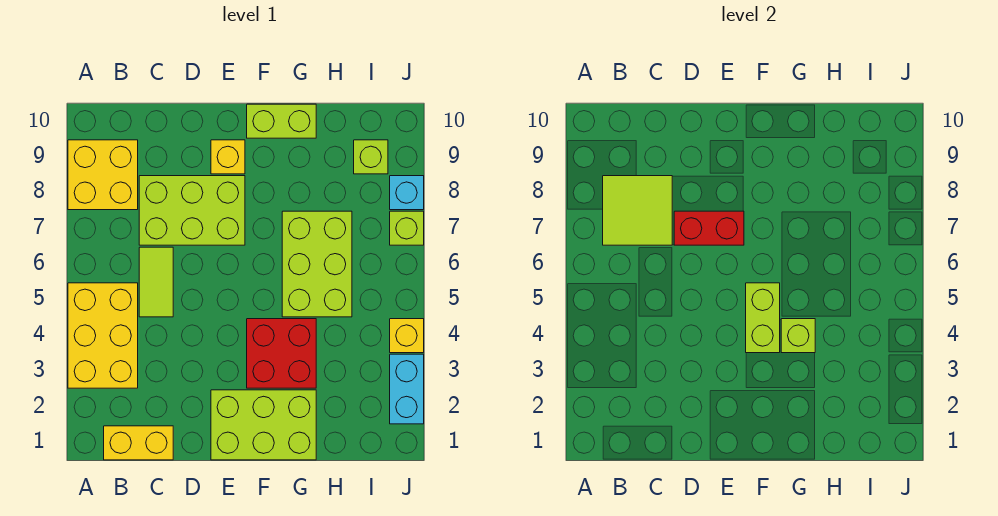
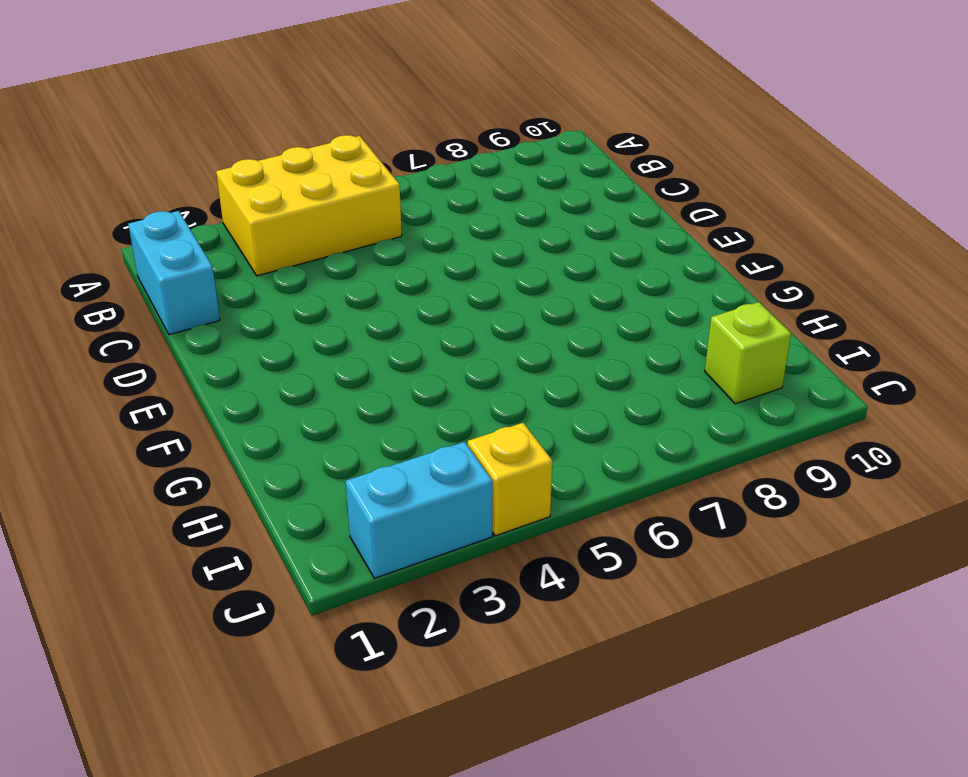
cyan 1x2 brick [128,211,220,335] -> yellow 1x2 brick [104,426,173,460]
none -> yellow 2x2 brick [68,140,138,210]
none -> lime 1x2 tile [139,247,173,317]
none -> lime 2x3 brick [139,176,245,245]

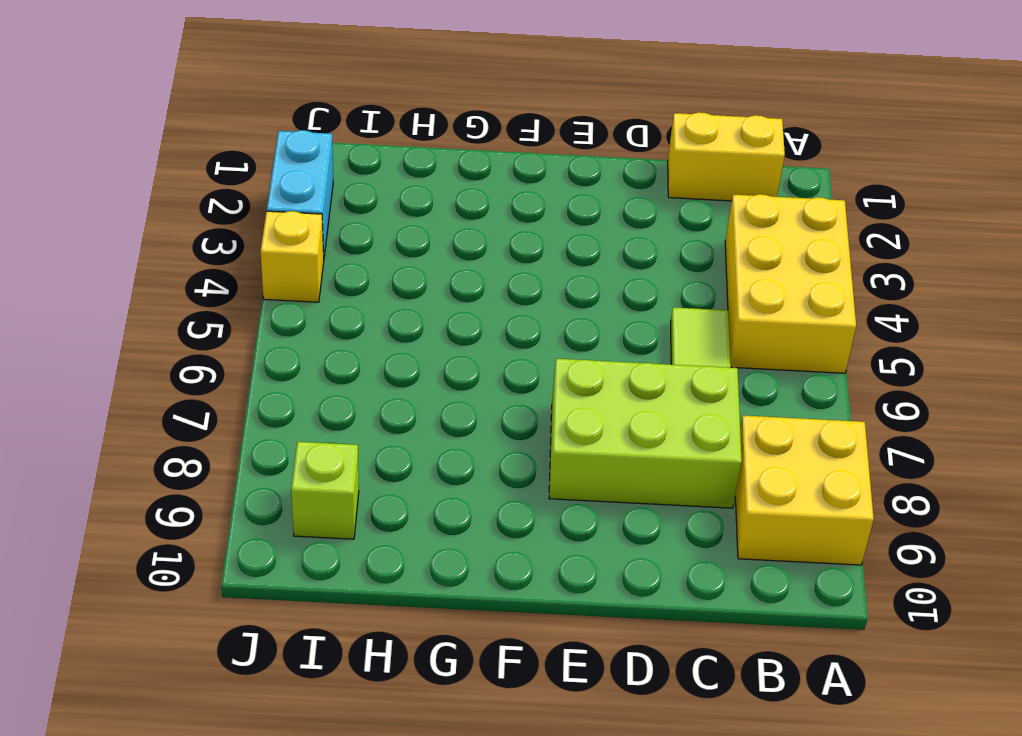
none -> lime 2x3 brick [211,390,316,460]
none -> yellow 1x1 brick [211,140,245,174]
none -> red 2x2 brick [247,319,316,388]

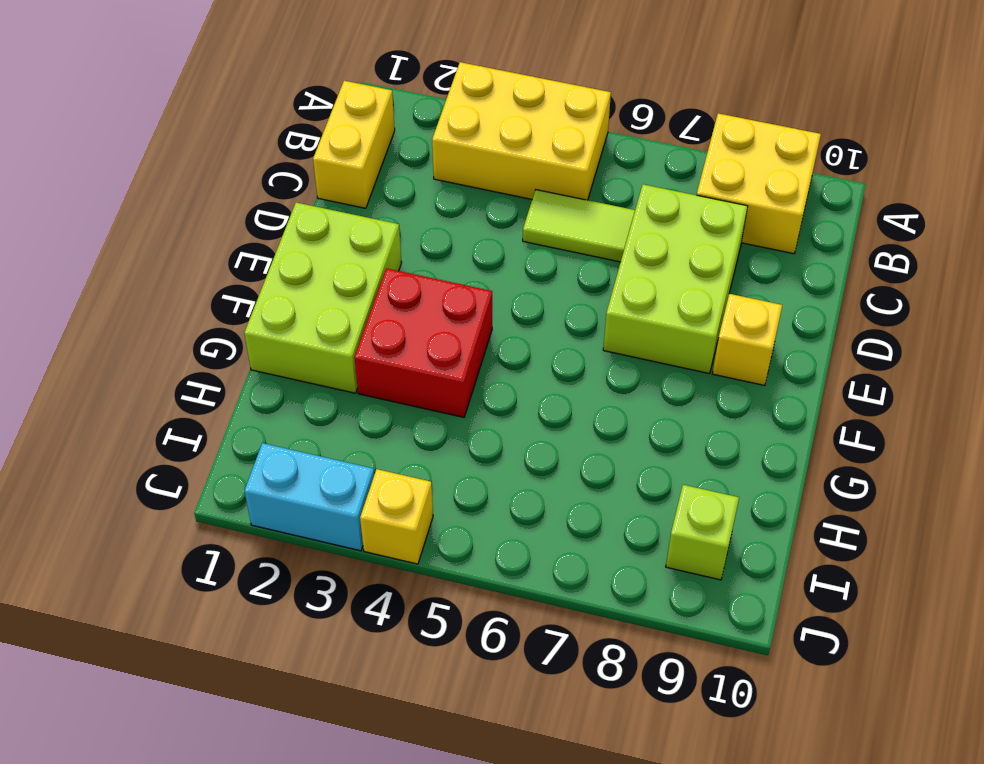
none -> lime 1x2 brick [247,104,316,138]
none -> lime 2x3 brick [282,211,352,317]
none -> lime 1x1 brick [390,211,424,245]

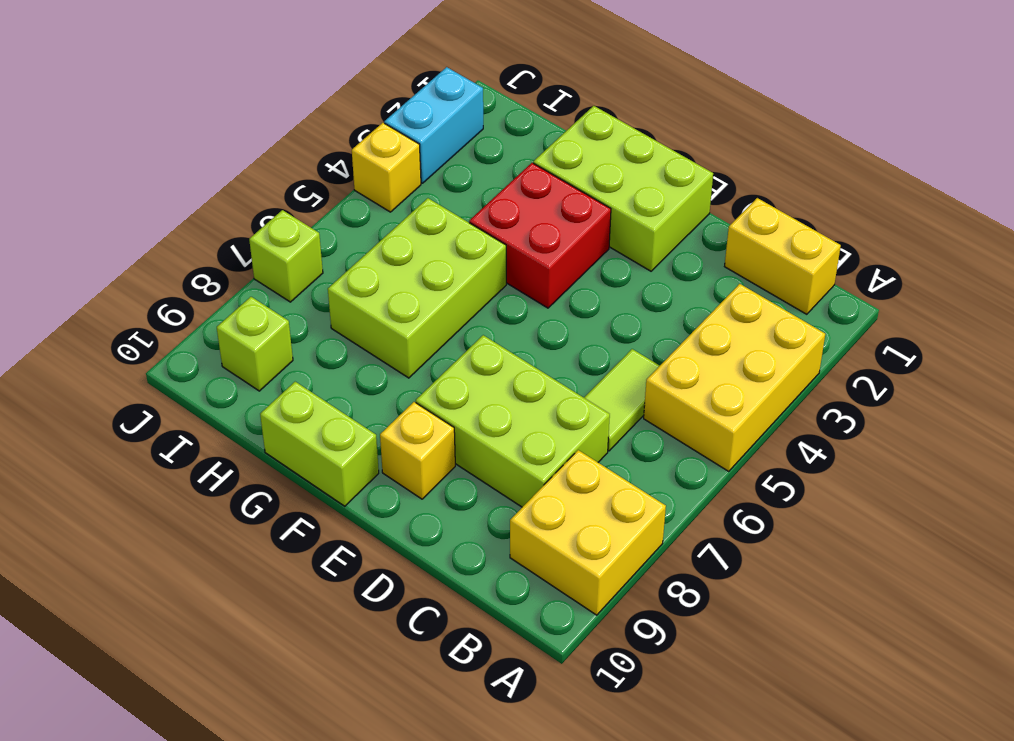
none -> cyan 1x1 brick [390,176,424,210]
none -> lime 2x2 tile [603,176,672,245]
none -> red 1x2 brick [674,211,744,245]

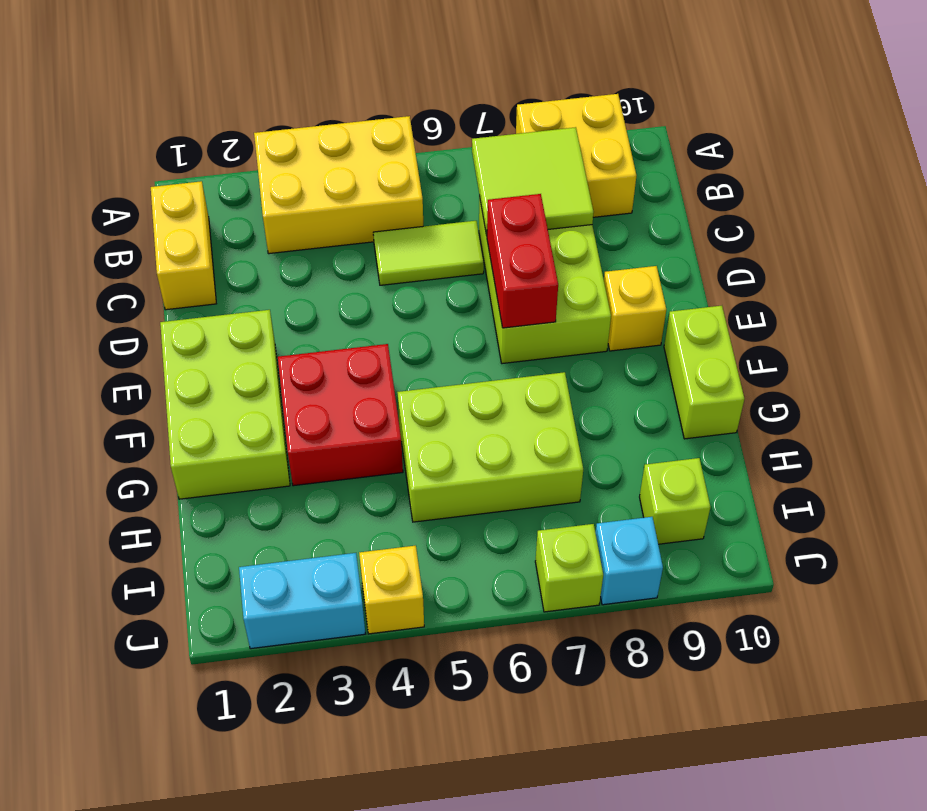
none -> lime 1x2 brick [746,283,780,353]
none -> lime 1x1 brick [781,319,815,353]

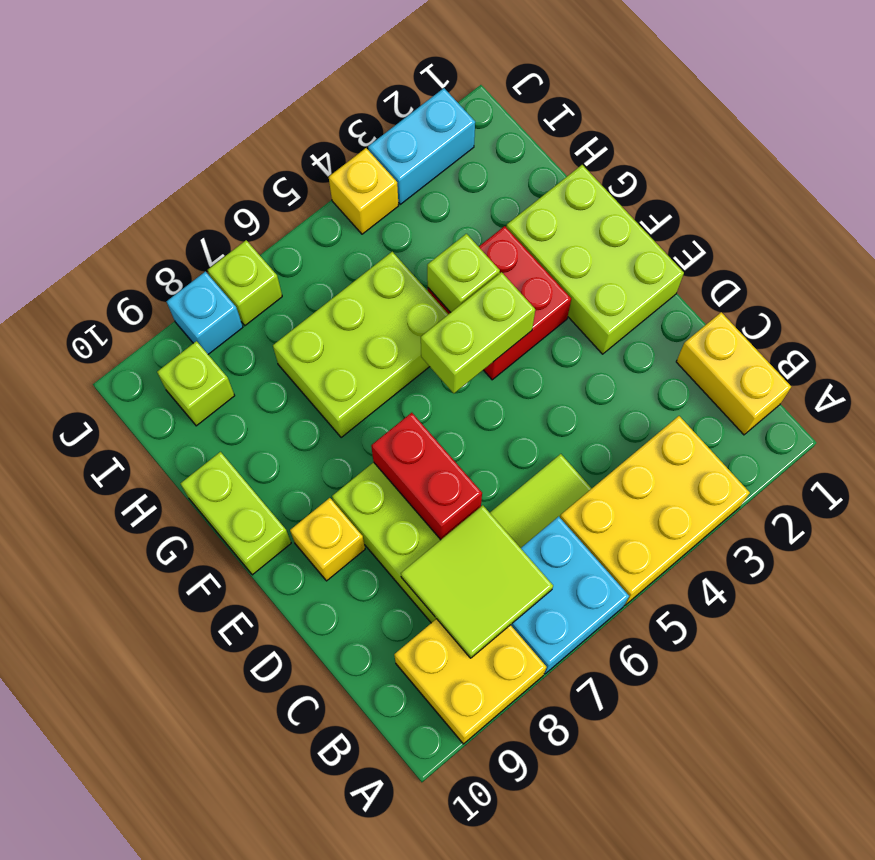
cyan 2x2 brick [511,517,629,674] -> none

